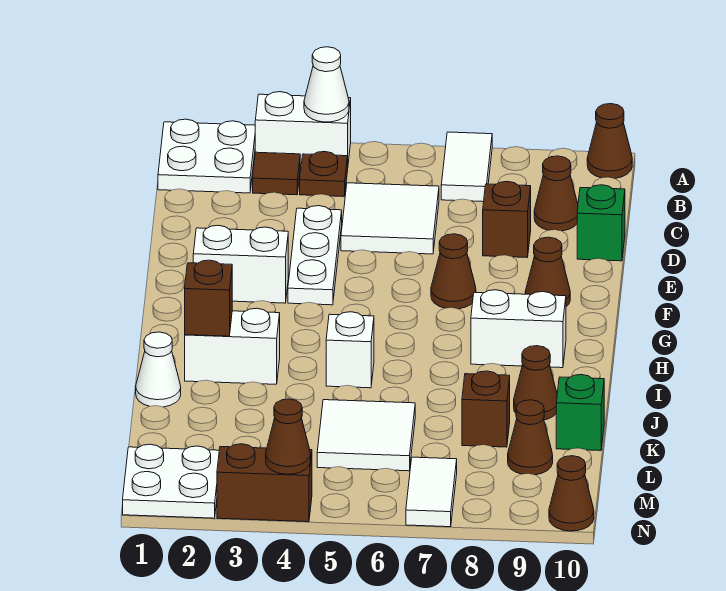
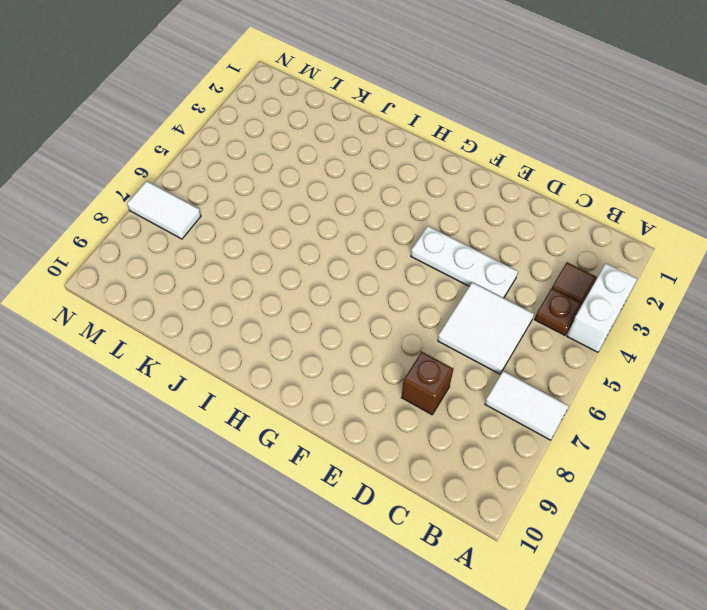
none -> white 2x2 plate [158,119,255,193]
none -> brown 1x1 cone [587,104,632,178]
none -> brown 1x1 cone [534,156,578,231]
none -> green 1x1 brick [577,185,625,261]

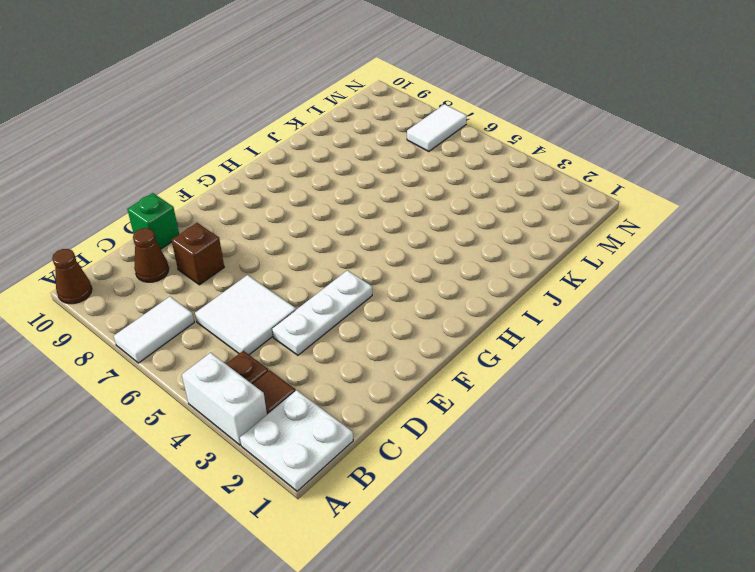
none -> white 1x2 brick [193,225,288,303]
none -> brown 1x1 cone [431,234,476,309]
none -> brown 1x1 cone [525,237,570,307]
none -> white 1x2 brick [471,290,566,368]

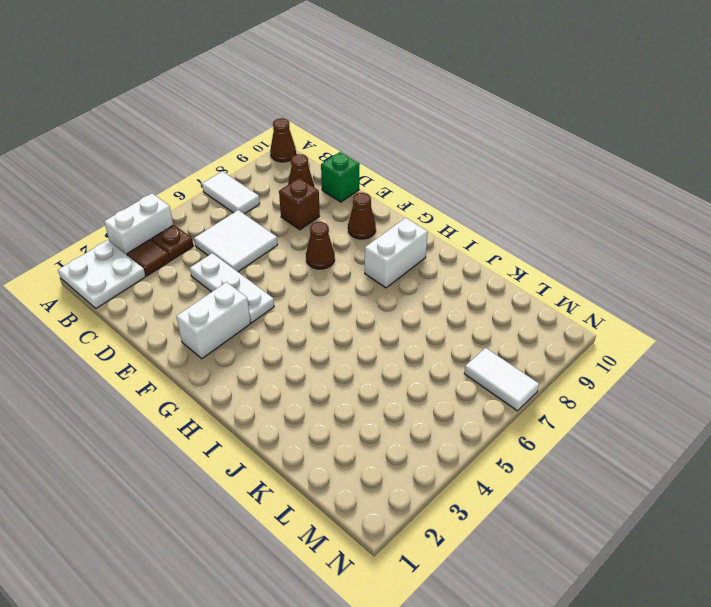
none -> white 1x2 brick [185,308,280,384]
none -> white 1x1 brick [326,312,374,388]
none -> white 1x1 cone [136,332,181,407]
none -> brown 1x1 cone [514,346,557,420]

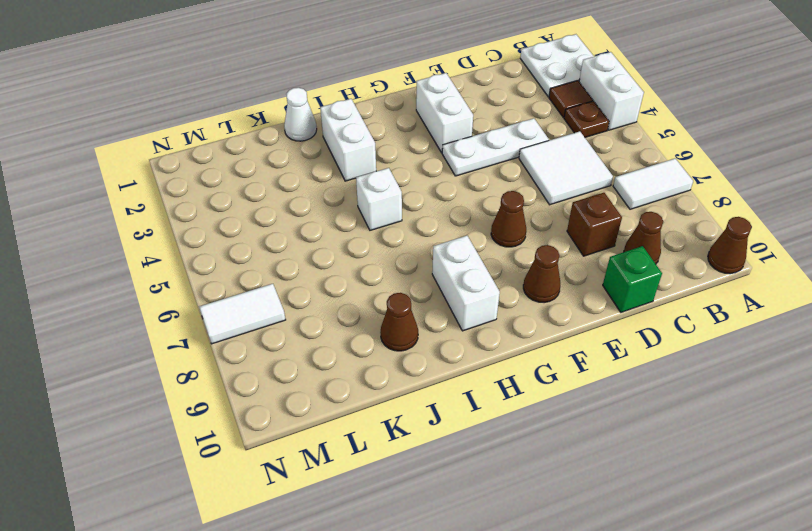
none -> white 2x2 tile [317,400,415,471]
none -> brown 1x1 brick [462,371,510,447]
none -> green 1x1 brick [556,375,604,451]
none -> brown 1x1 cone [508,400,553,475]

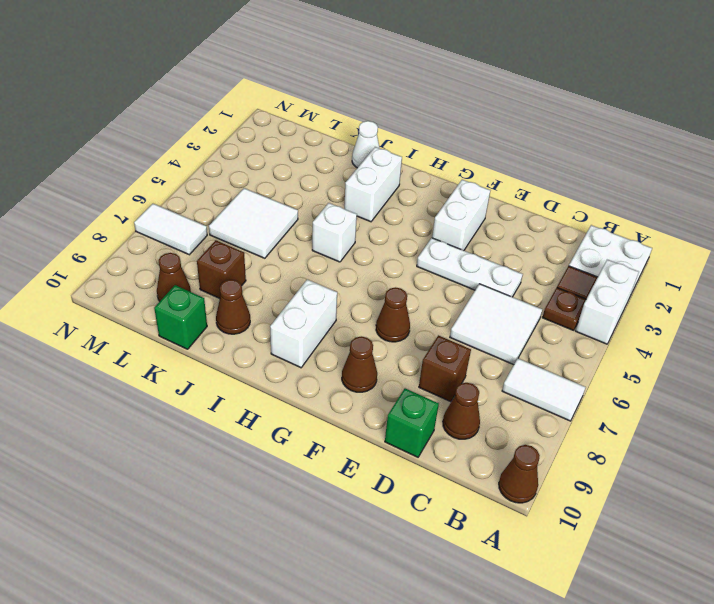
none -> white 2x2 plate [123,444,219,518]
none -> brown 1x2 brick [217,444,312,522]
none -> brown 1x1 cone [549,456,594,531]
none -> white 1x1 cone [304,47,349,122]

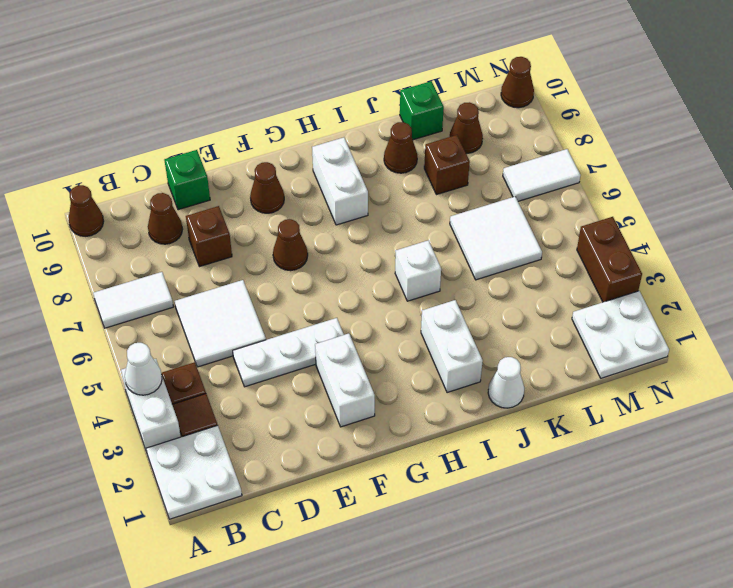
none -> brown 1x1 brick [185,260,232,336]
none -> brown 1x1 cone [266,399,311,474]

